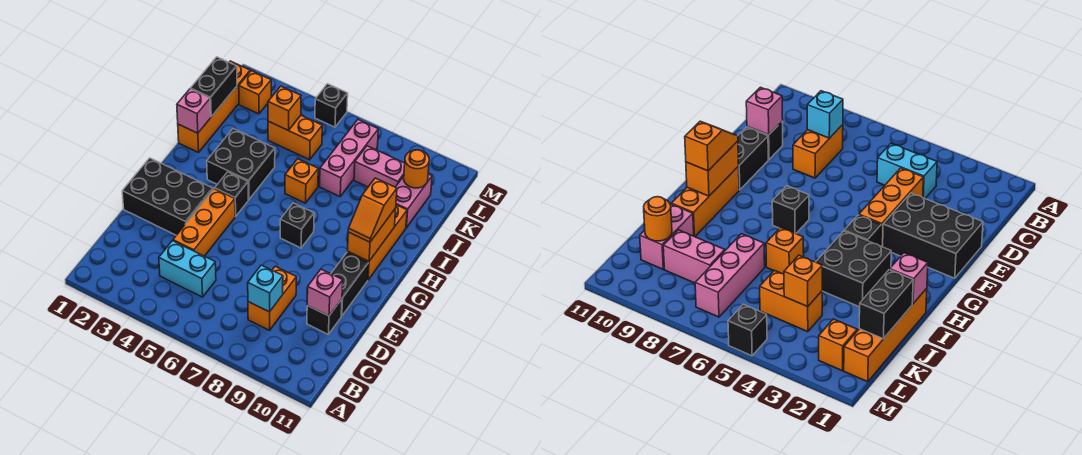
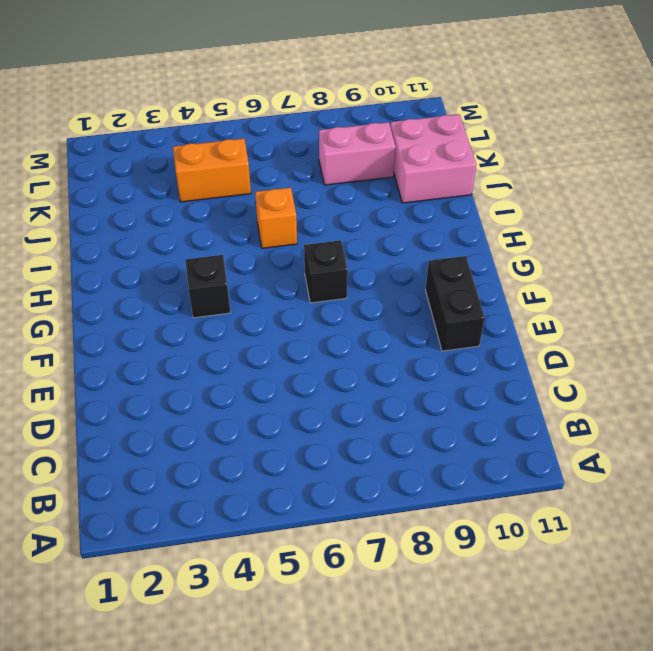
pink 2x2 brick [390,114,476,203] -> pink 1x2 brick [396,174,432,228]
none -> cyan 1x2 brick [159,241,216,297]
none -> orange 1x2 brick [248,266,296,330]
none -> orange 1x3 brick [173,189,235,256]

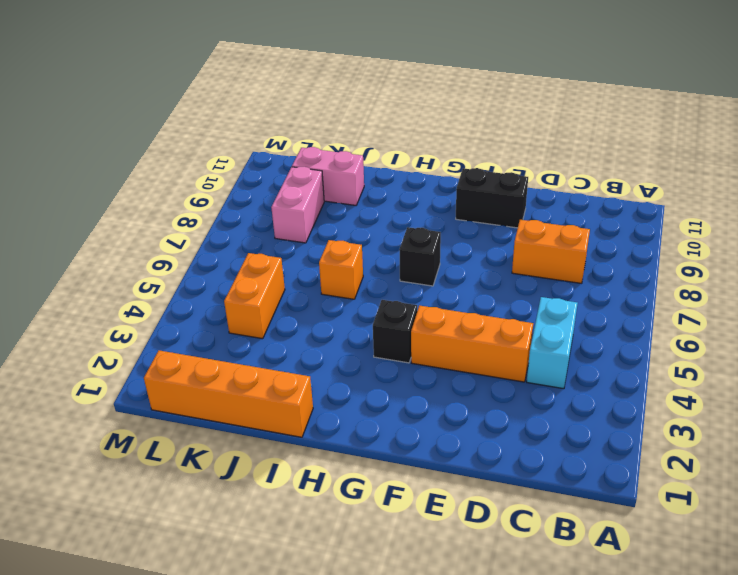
none -> black 1x1 brick [307,299,342,334]
none -> black 2x3 brick [122,158,213,235]
none -> orange 1x3 brick [347,205,407,280]

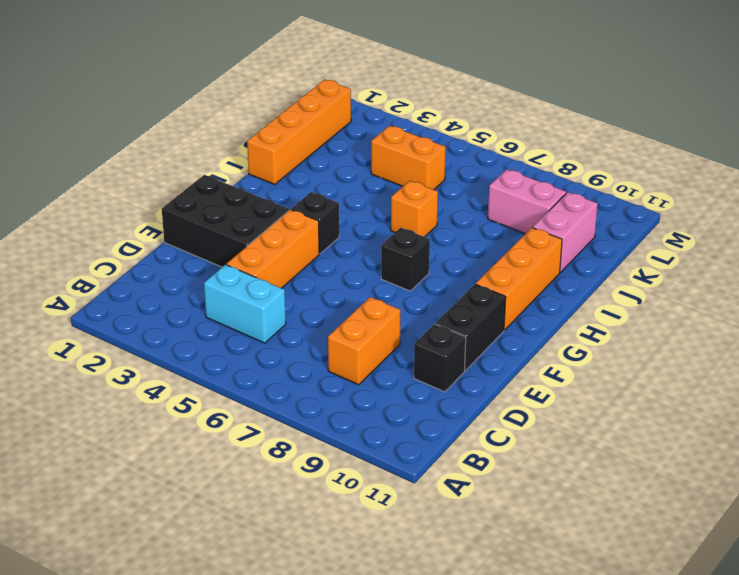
none -> black 2x2 brick [207,129,275,199]
none -> pink 1x3 brick [320,120,378,196]
none -> orange 1x1 brick [239,71,271,114]

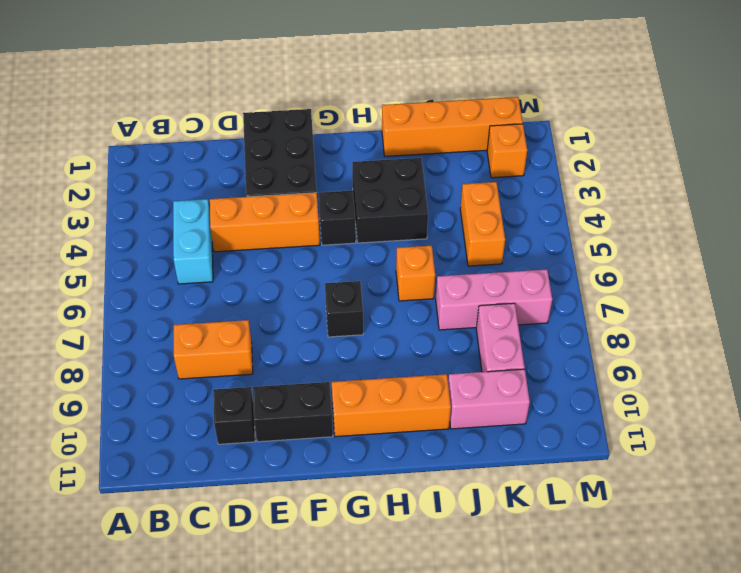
none -> black 1x1 brick [315,84,348,127]
none -> cyan 1x1 brick [248,265,283,312]
none -> pink 1x1 brick [307,269,343,316]

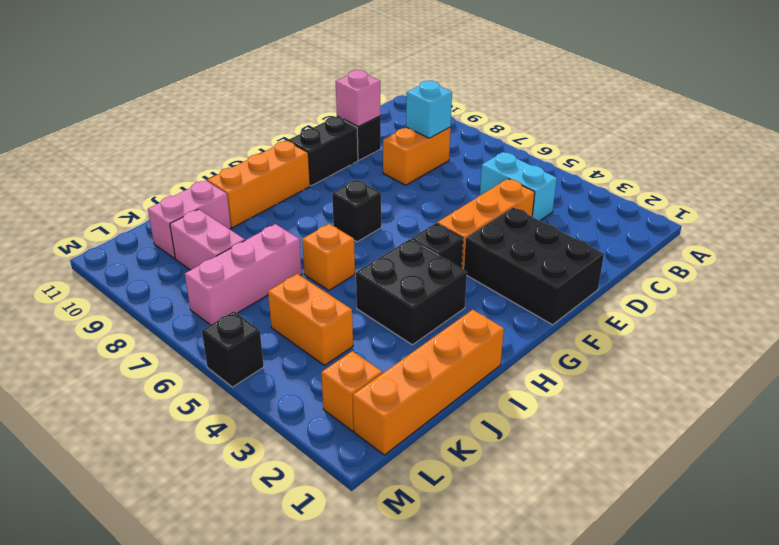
none -> orange 1x2 brick [348,208,396,261]
none -> pink 1x1 brick [177,89,211,133]
none -> black 1x2 brick [190,57,237,117]

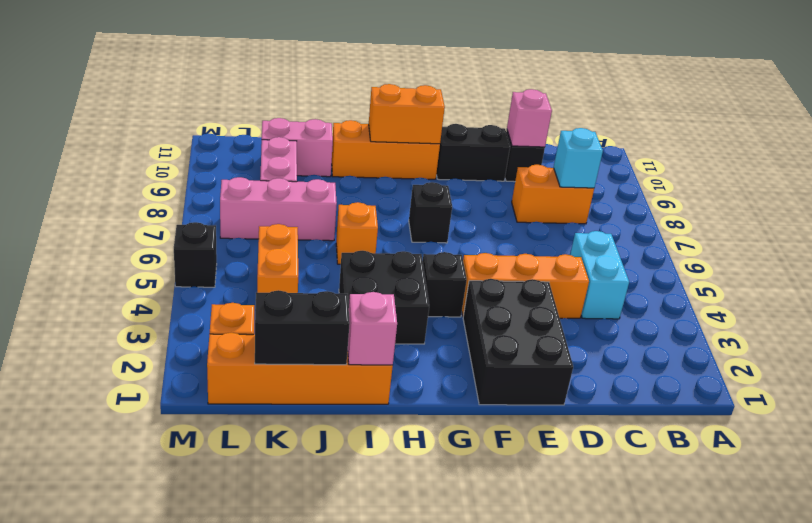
none -> orange 1x1 brick [268,86,301,131]
none -> orange 1x1 round brick [404,150,429,188]
none -> orange 1x2 slope [348,178,397,242]

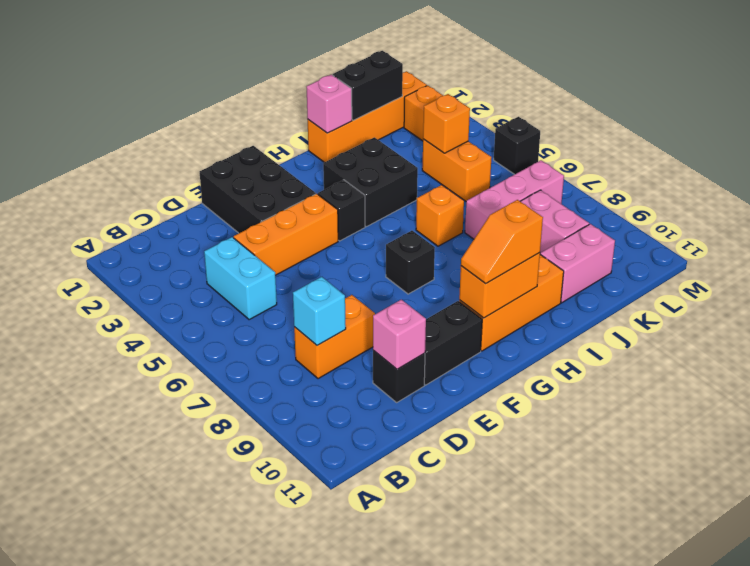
none -> orange 1x1 round brick [404,150,429,188]

